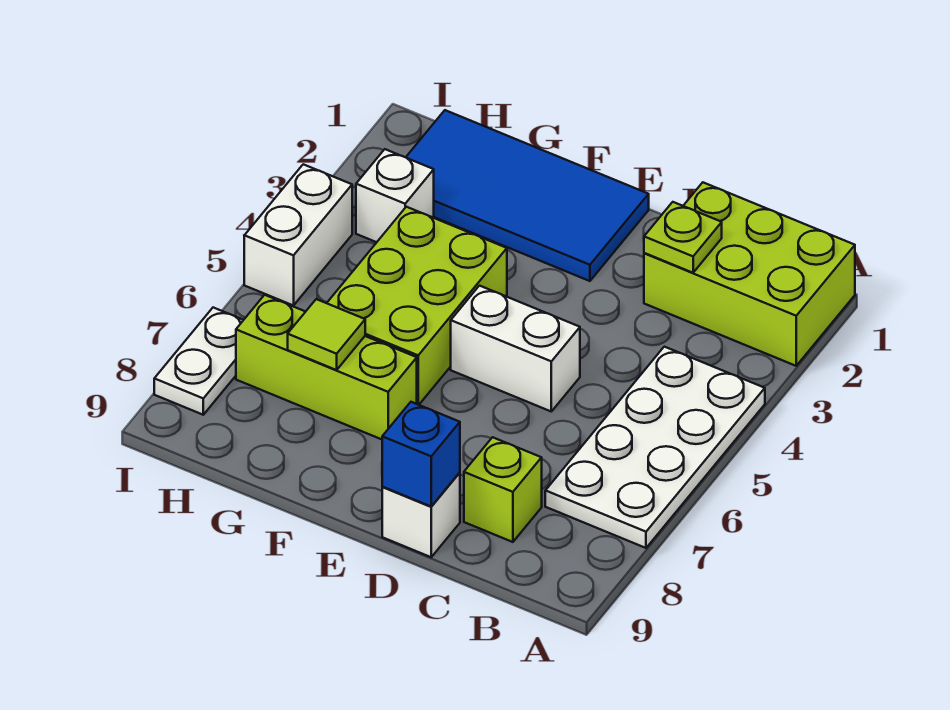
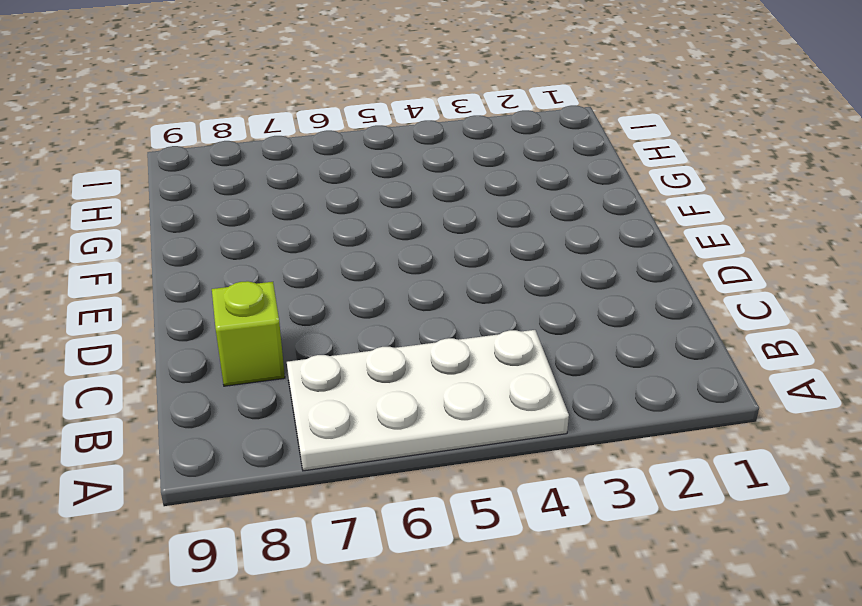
none -> lime 2x3 brick [644,183,855,366]
none -> white 1x2 brick [451,286,580,411]
none -> white 1x1 brick [382,473,460,557]

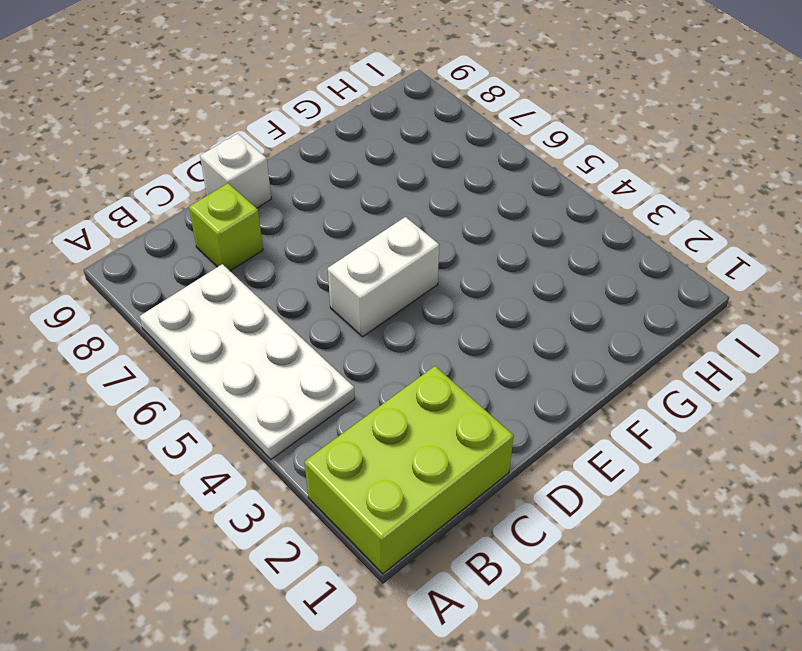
none -> blue 2x4 tile [406,110,649,281]
none -> lime 2x3 brick [327,207,507,405]
none -> lime 1x3 brick [236,295,417,439]

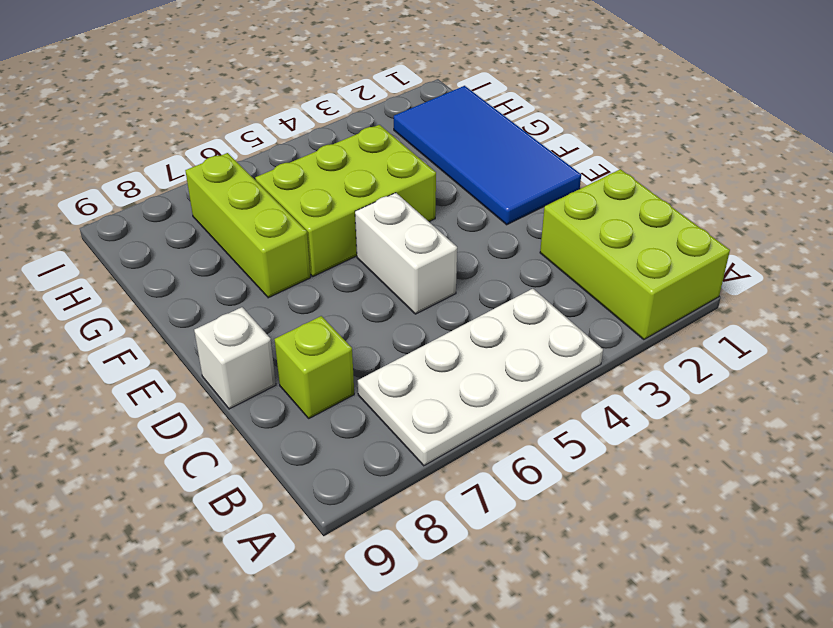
none -> white 1x1 brick [356,149,434,242]
none -> white 1x2 brick [244,164,352,306]
none -> white 1x2 plate [154,308,243,415]

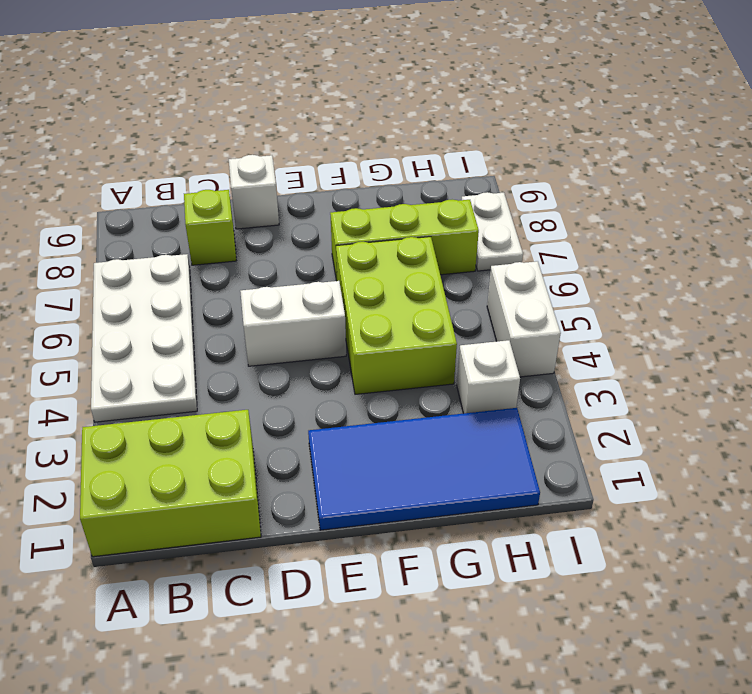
none -> lime 1x1 plate [644,202,722,273]
none -> blue 1x1 brick [382,402,460,506]
none -> lime 1x1 tile [288,299,365,370]

